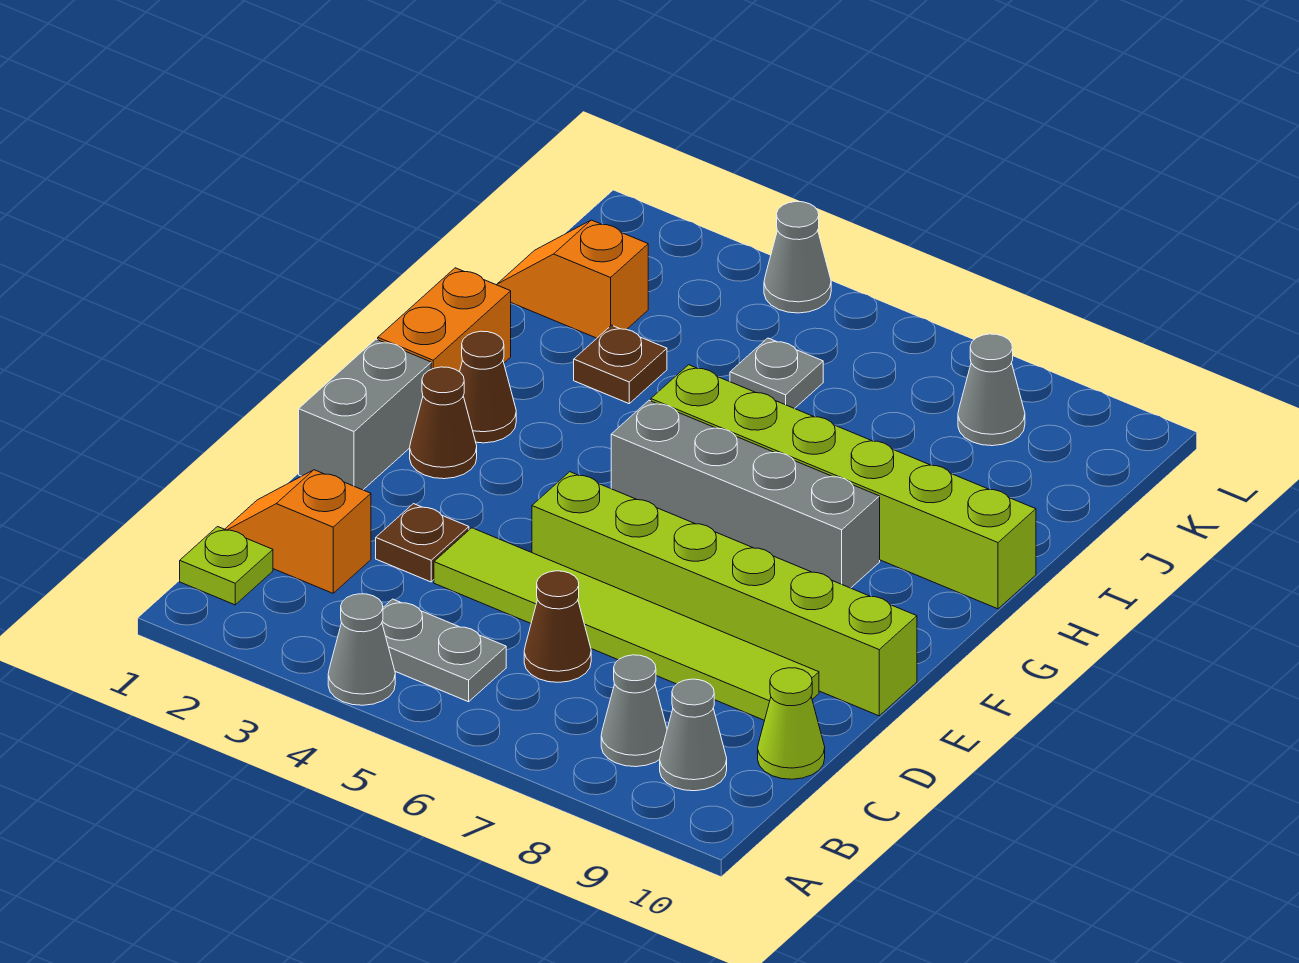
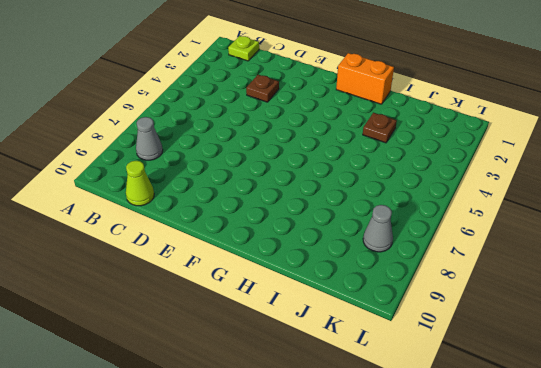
none -> grey 1x1 cone [328,594,395,705]
none -> grey 1x2 plate [382,599,506,702]
none -> grey 1x1 cone [660,679,727,791]

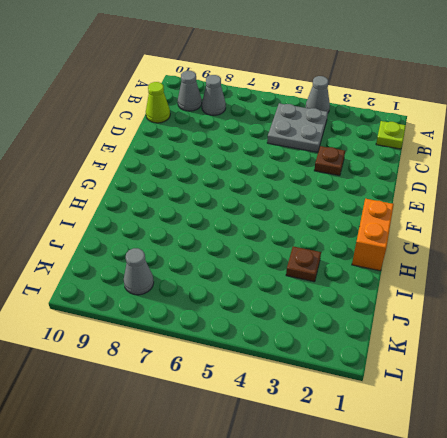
grey 2x2 plate [267,103,328,152] -> grey 1x2 plate [382,599,506,702]
none -> orange 1x2 slope [225,470,371,593]
none -> brown 1x1 cone [524,571,591,682]
none -> lime 1x6 tile [434,528,819,720]

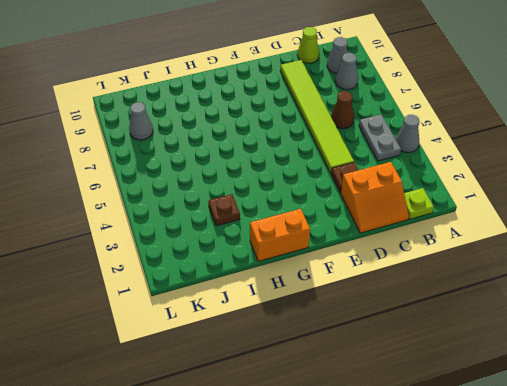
orange 2x2 slope [340,162,409,233] -> orange 1x2 slope [225,470,371,593]
none -> grey 1x2 brick [299,339,431,490]
none -> lime 1x6 brick [532,472,917,716]
none -> brown 1x1 cone [410,367,477,479]

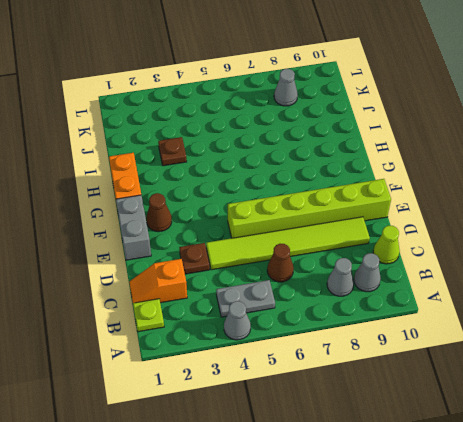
none -> brown 1x1 cone [460,331,516,443]
none -> grey 1x4 brick [611,401,880,588]
none -> lime 1x6 brick [651,365,1036,609]

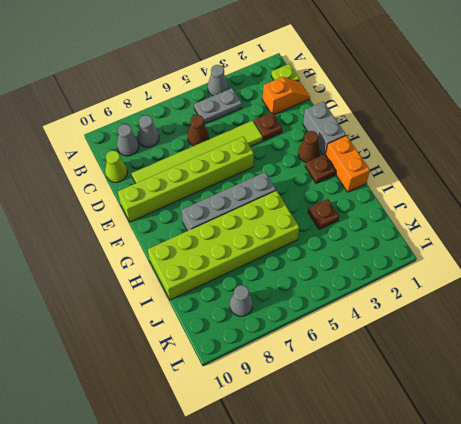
brown 1x1 plate [305,154,336,184] -> brown 1x1 cone [460,331,516,443]
lime 2x6 brick [148,191,299,300] -> lime 1x6 brick [651,365,1036,609]
none -> orange 1x2 slope [497,220,648,338]
none -> grey 1x1 plate [730,338,823,409]
none -> grey 1x1 cone [764,202,831,313]

